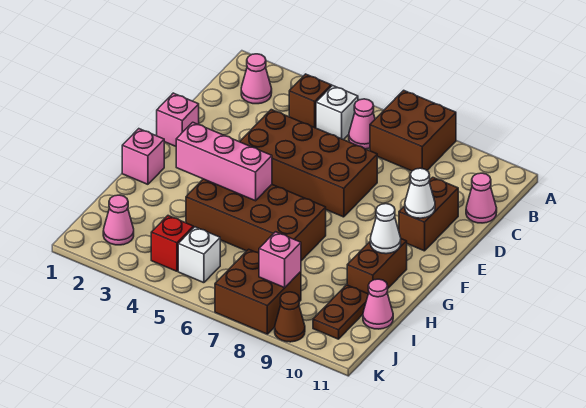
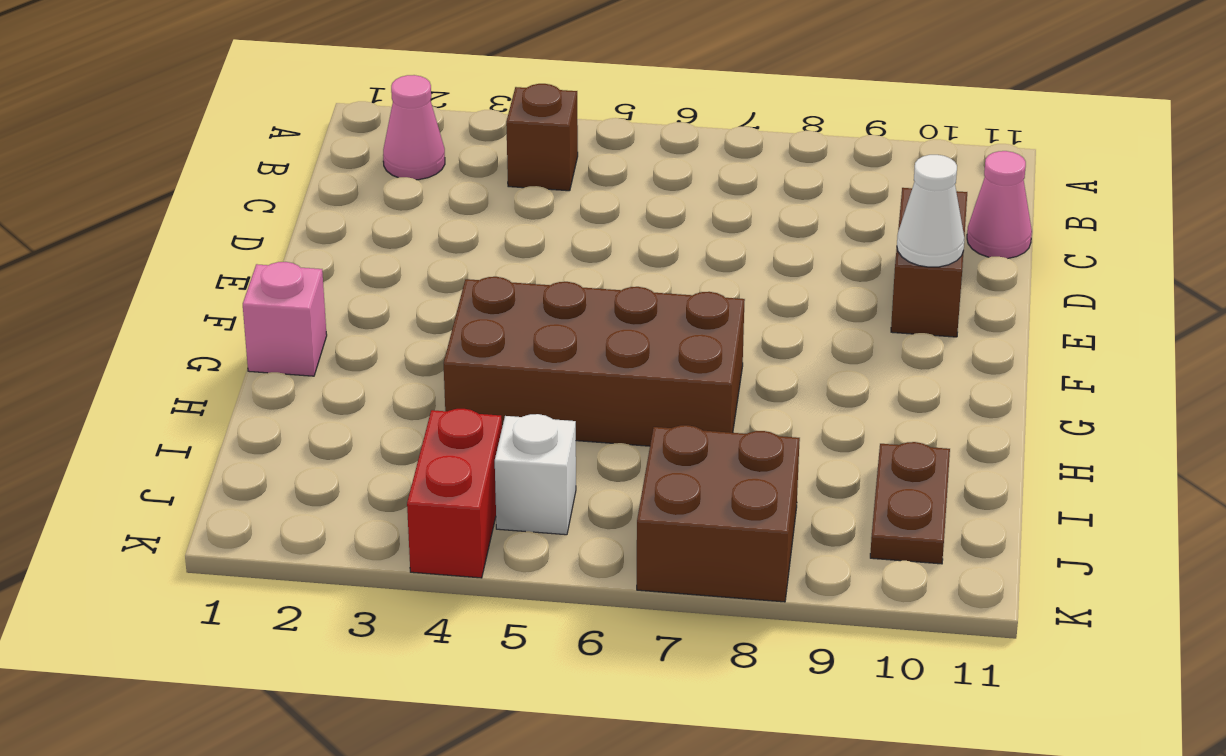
red 1x2 brick [407,409,502,578] -> red 1x1 brick [151,216,193,271]
none -> brown 2x2 brick [370,90,456,171]
none -> white 1x1 brick [316,85,358,140]
none -> pink 1x1 cone [349,99,375,149]

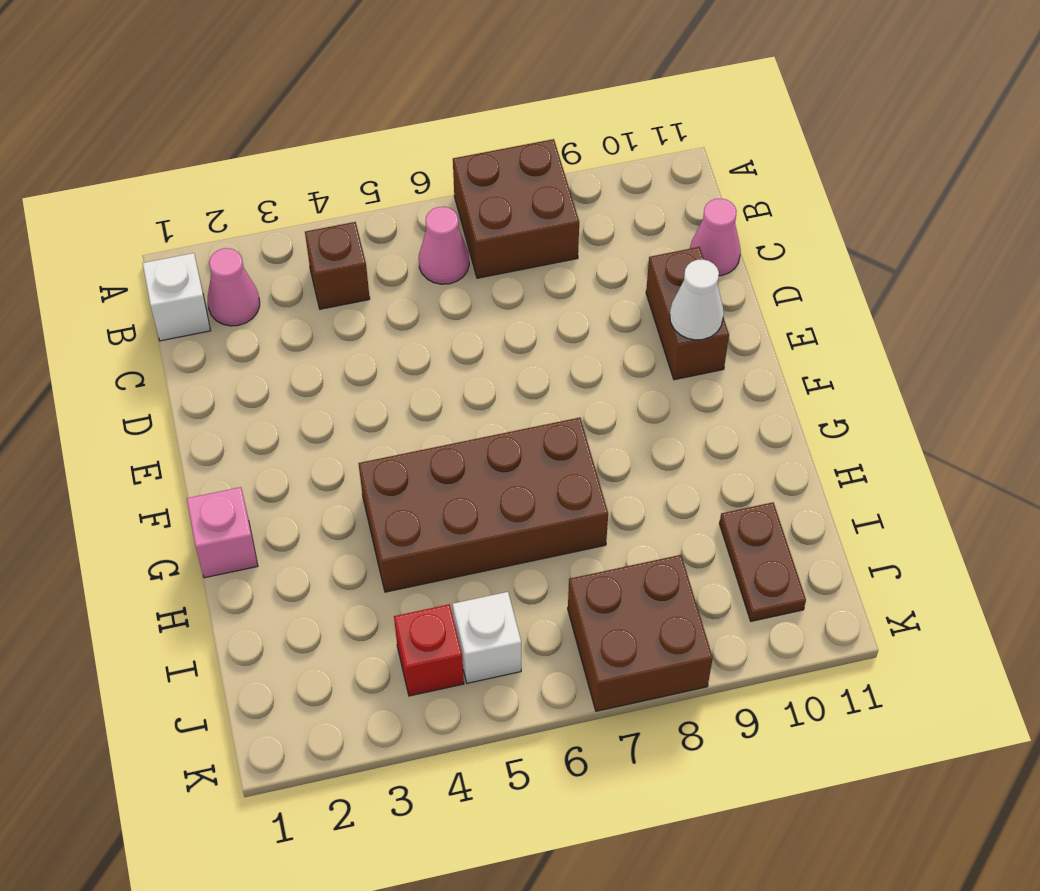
white 1x1 brick [143,253,211,341] -> white 1x1 brick moved to [316,85,358,140]
none -> brown 2x4 brick [240,110,377,217]
none -> pink 1x1 brick [157,93,199,146]
none -> brown 1x2 brick [347,239,407,294]

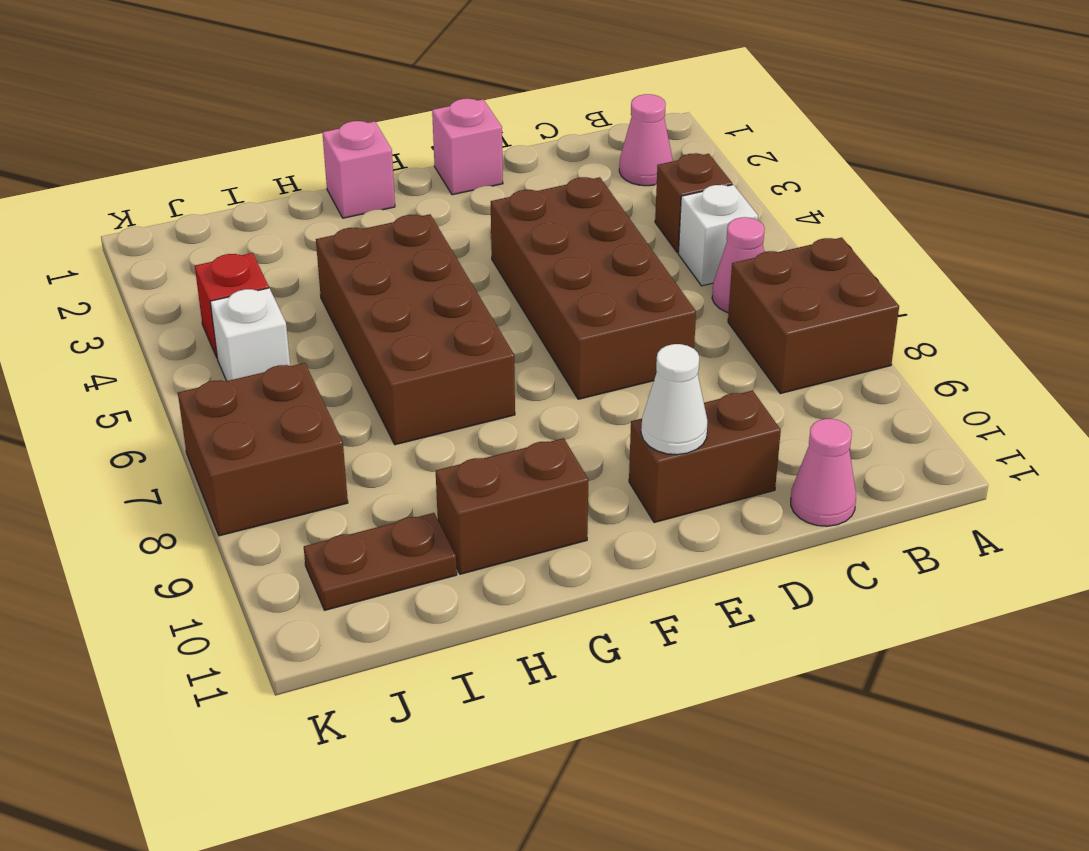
none -> pink 1x1 cone [363,279,393,329]
none -> pink 1x1 cone [103,195,134,245]
none -> brown 1x1 cone [275,292,305,342]

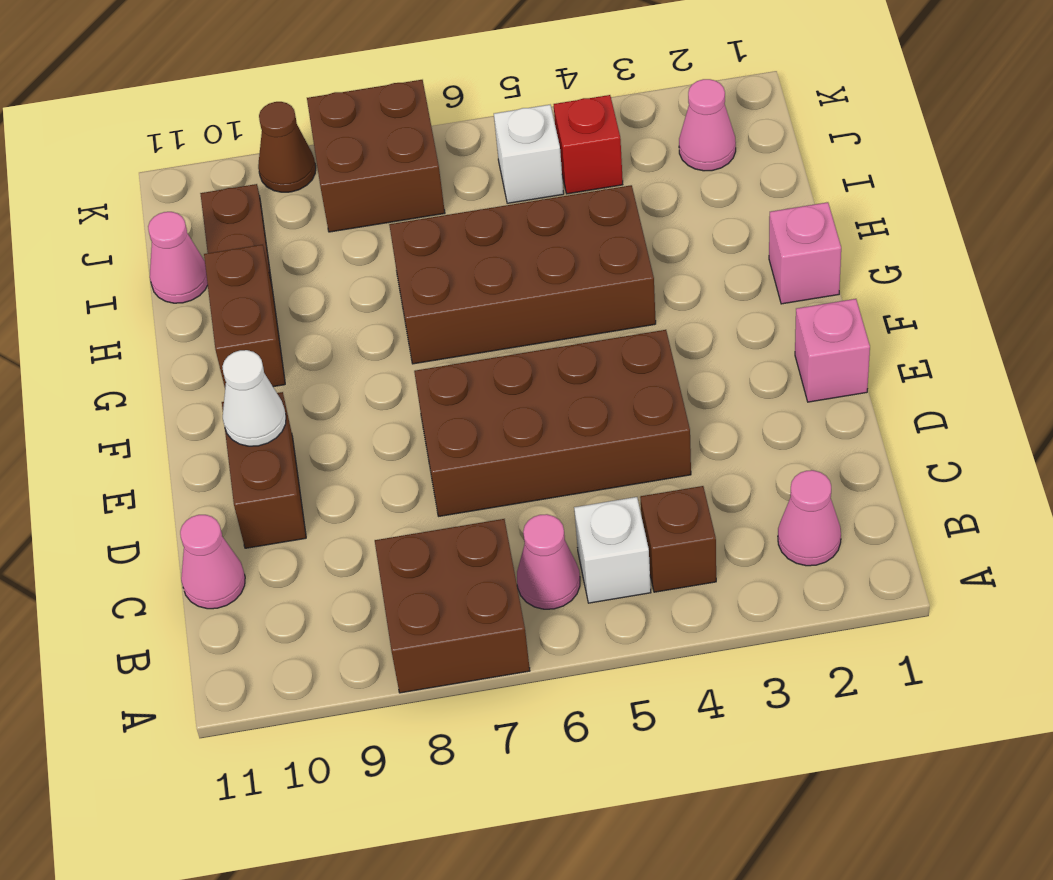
none -> pink 1x3 brick [176,122,272,201]
none -> white 1x1 cone [370,204,401,254]
none -> pink 1x1 brick [259,232,301,288]

